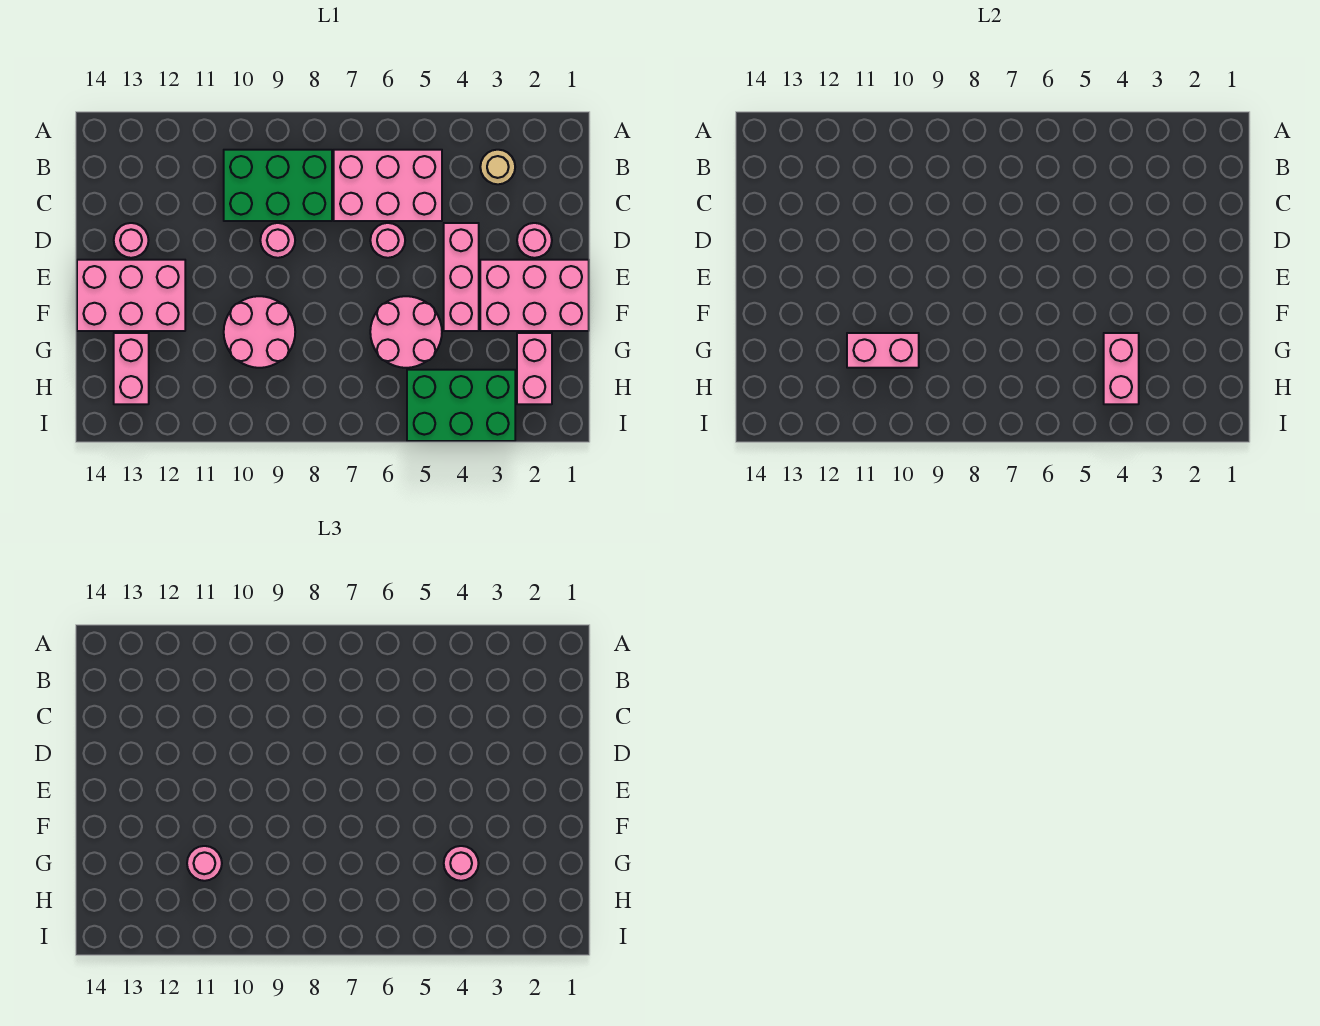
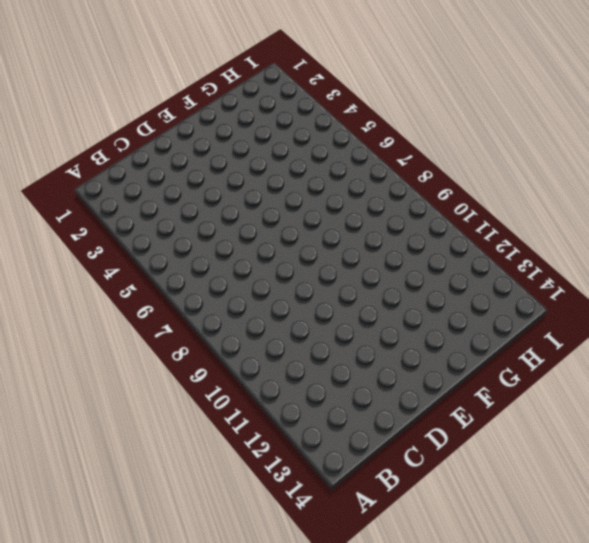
none -> tan 1x1 round brick [480,150,515,184]
none -> pink 2x3 brick [334,150,442,221]
none -> green 2x3 brick [224,150,332,221]

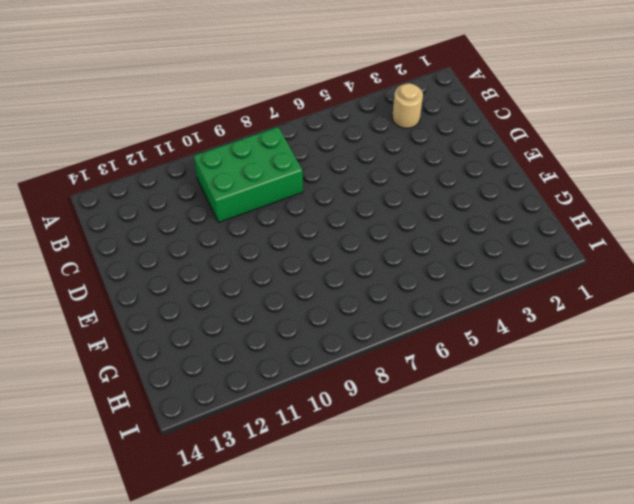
none -> pink 2x3 brick [334,150,442,221]
none -> pink 1x1 round brick [517,223,552,258]
none -> pink 1x3 brick [444,223,479,331]

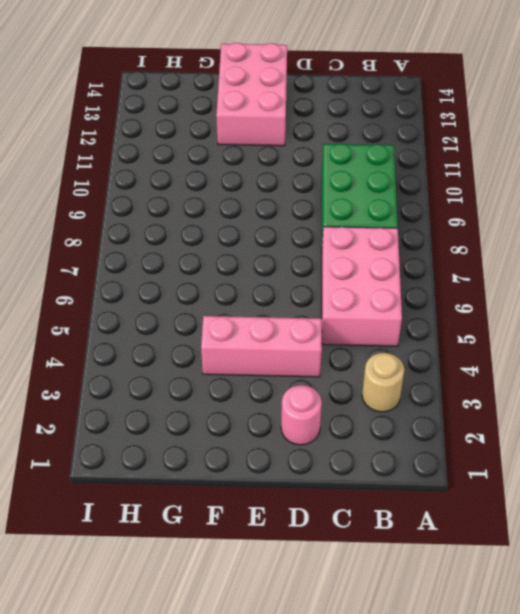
none -> pink 1x1 round brick [370,223,405,258]
none -> pink 1x1 round brick [260,223,295,258]
none -> pink 1x1 round brick [114,223,149,258]

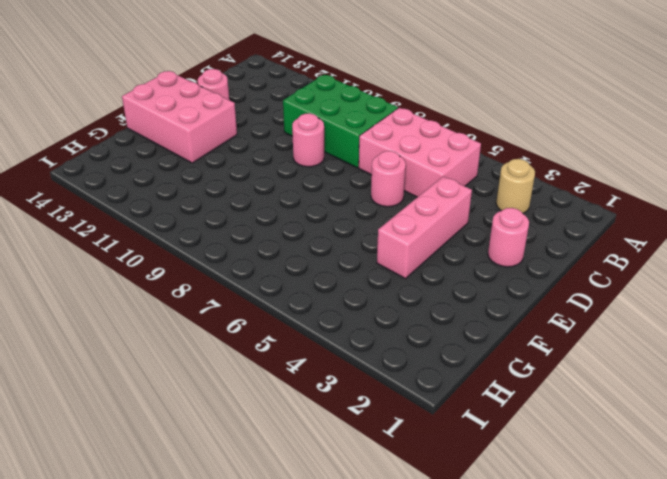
none -> pink 2x3 brick [480,260,589,331]
none -> pink 2x2 round brick [370,296,442,368]
none -> pink 2x2 round brick [224,296,295,368]

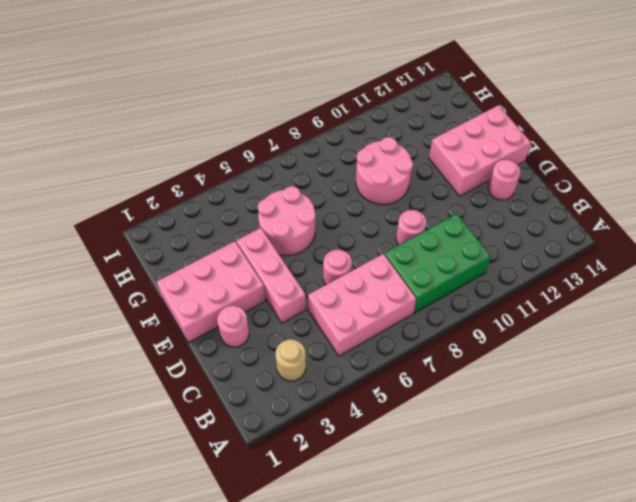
none -> pink 1x2 brick [517,333,552,404]
none -> pink 1x2 brick [114,333,149,404]
none -> green 2x3 brick [407,370,515,441]

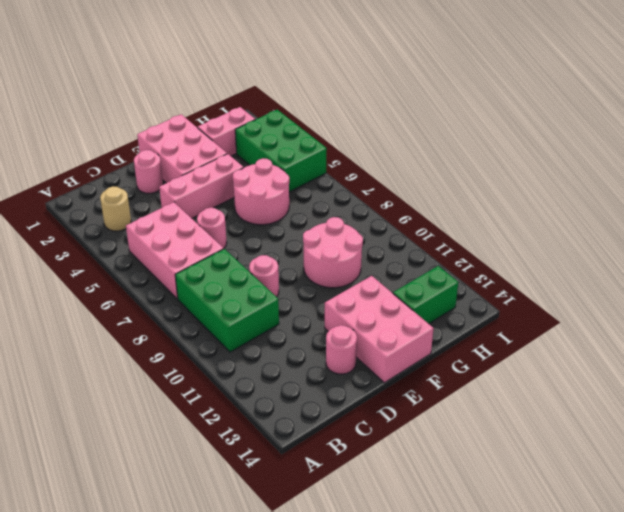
green 1x2 brick [393,266,458,324] -> pink 1x2 brick [114,333,149,404]
none -> pink 1x2 brick [1104,333,1139,404]
none -> pink 1x2 brick [847,333,919,368]
none -> pink 1x1 round brick [444,846,479,881]

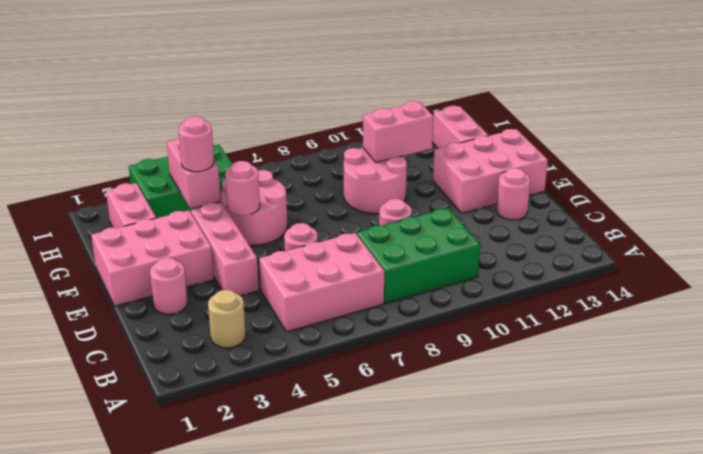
pink 1x1 round brick [225,161,260,216] -> pink 1x1 round brick moved to [187,846,222,881]

